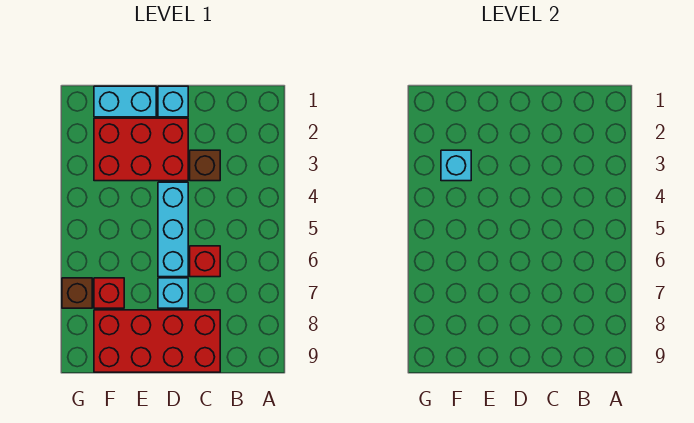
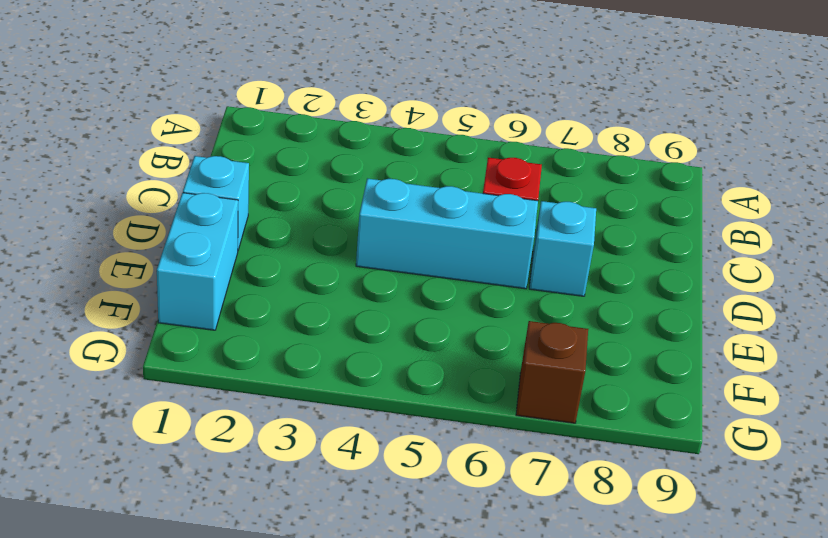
none -> brown 1x1 brick [190,150,220,181]
none -> red 2x4 brick [94,310,220,372]

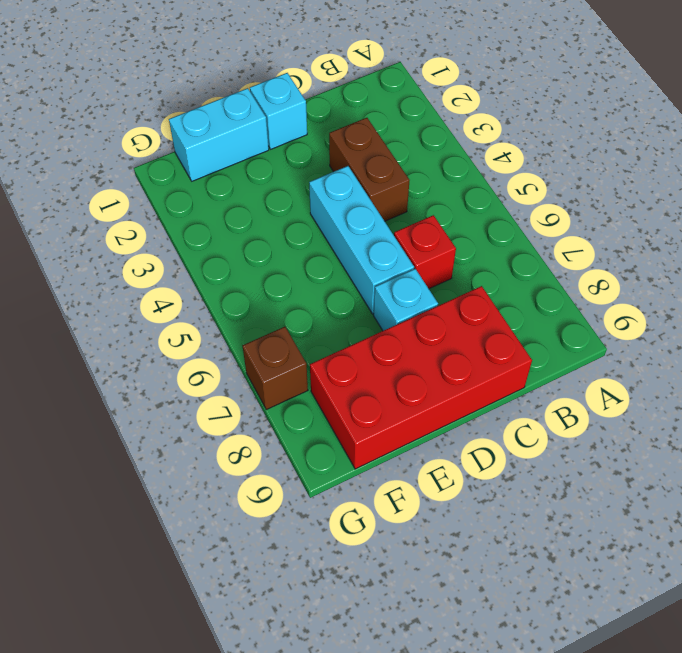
brown 1x2 brick [329,118,410,221] -> brown 1x1 brick [190,150,220,181]
none -> red 2x3 brick [94,118,188,181]
none -> red 1x1 brick [94,278,124,308]

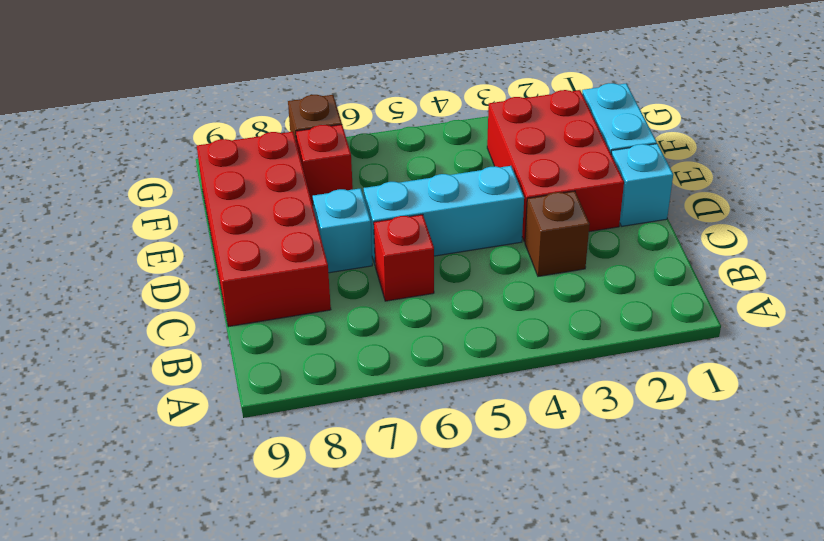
none -> cyan 1x1 brick [441,150,471,181]

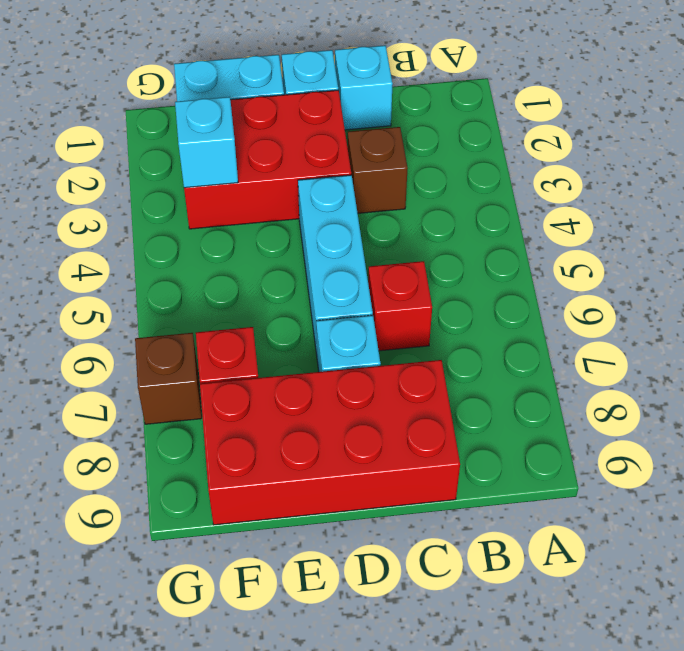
cyan 1x1 brick [335,45,393,130] -> none

